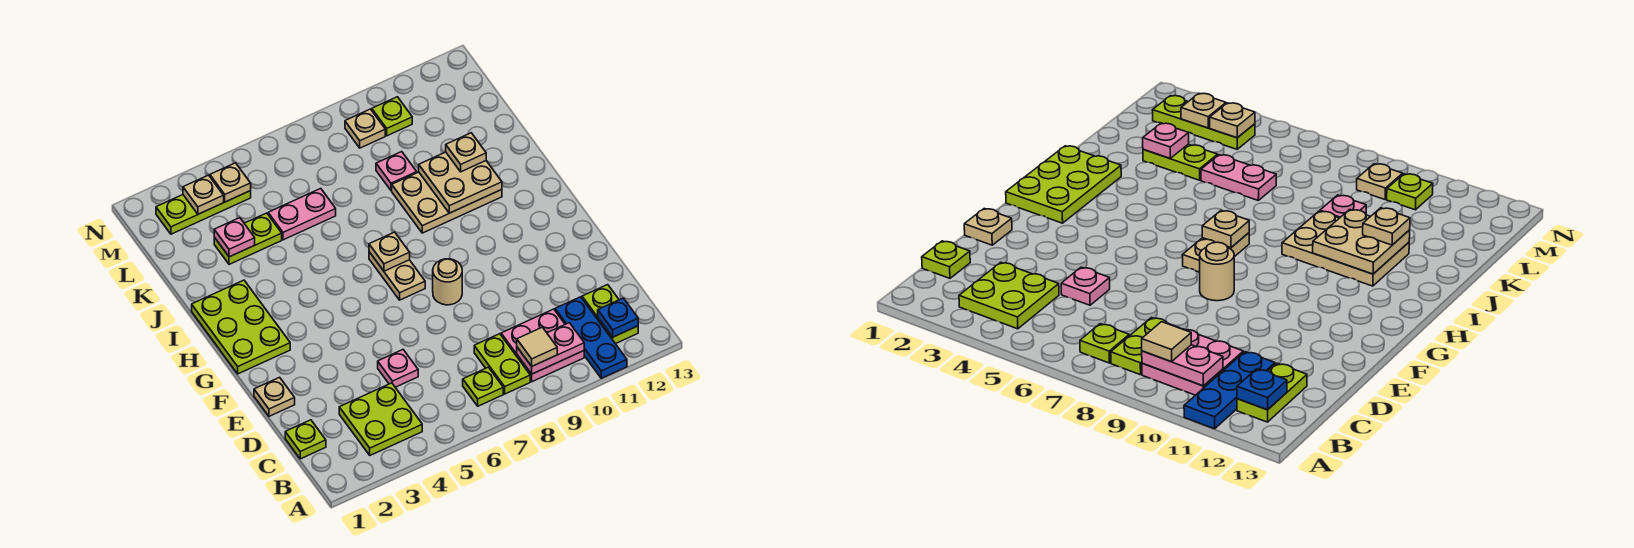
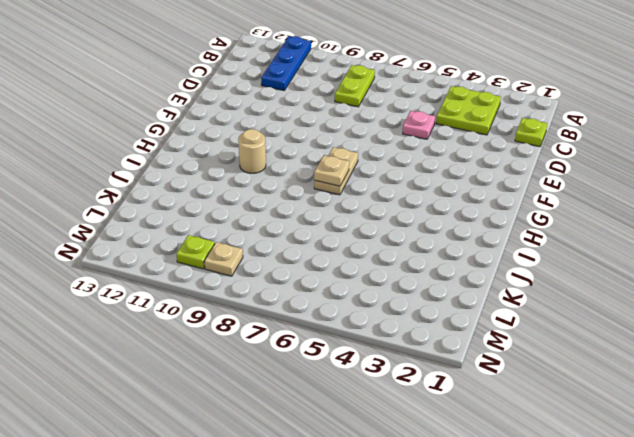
tan 1x1 round brick [238,129,266,173] -> tan 1x1 round brick moved to [433,259,462,305]
none -> lime 1x1 plate [463,367,503,406]
none -> pink 2x2 plate [501,309,584,382]
none -> lime 1x2 plate [582,285,638,344]

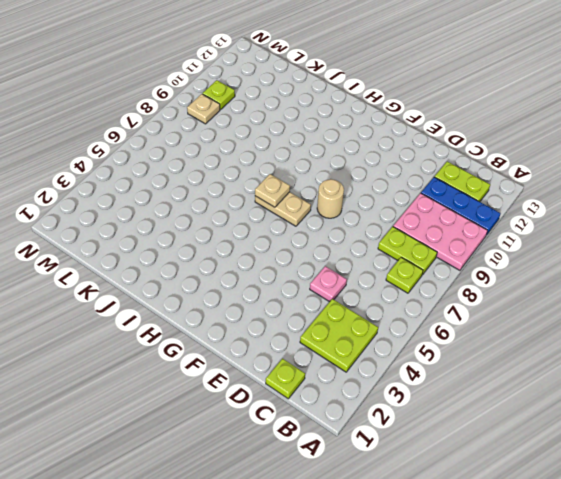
pink 2x3 plate [393,193,488,270] -> pink 2x2 plate [501,309,584,382]
none -> tan 1x1 plate [254,377,295,416]
none -> lime 2x3 plate [192,280,290,374]
none -> tan 2x3 plate [392,172,502,233]

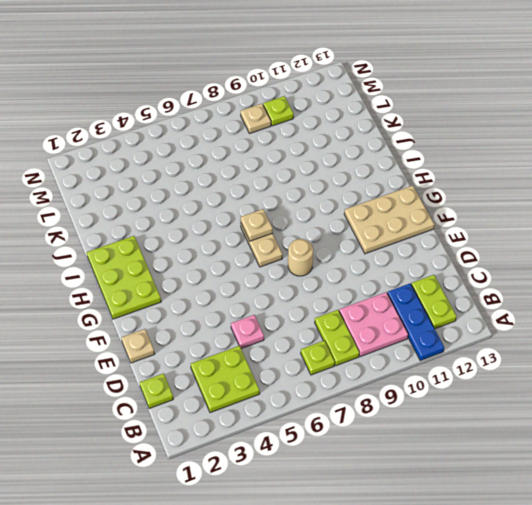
tan 2x3 plate [344,186,434,254] -> tan 2x3 plate moved to [392,172,502,233]
none -> lime 1x2 plate [214,213,282,264]
none -> pink 1x2 plate [268,189,336,240]
none -> pink 1x1 plate [376,152,417,191]

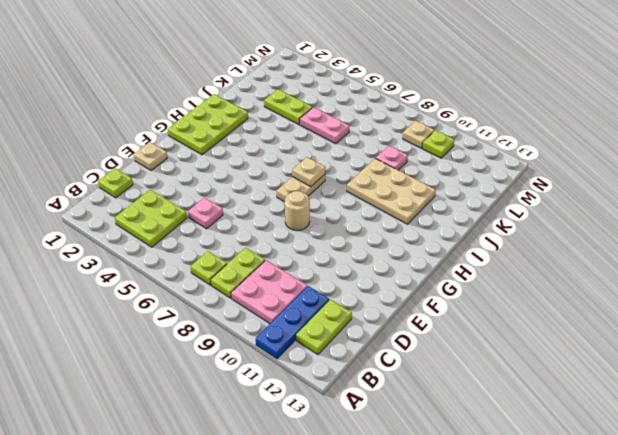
none -> lime 1x3 plate [156,191,251,234]
none -> pink 1x2 plate [517,323,584,374]
none -> blue 1x1 plate [598,298,638,337]

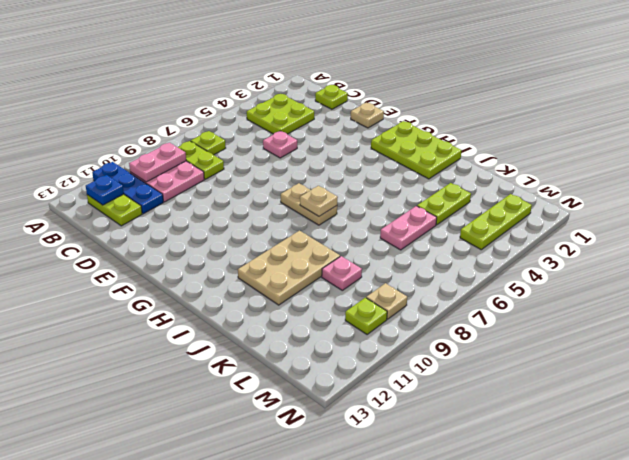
none -> tan 1x1 round brick [433,259,462,305]
none -> tan 2x2 plate [419,152,502,213]
none -> pink 1x1 plate [214,218,255,257]

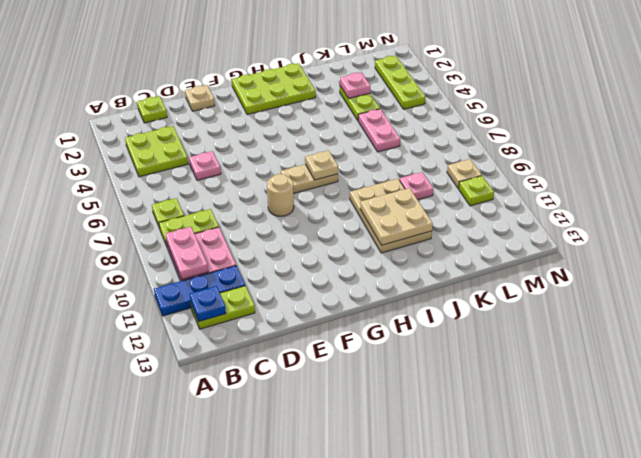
none -> tan 1x1 plate [183,175,224,214]
none -> tan 1x1 plate [210,163,251,202]
none -> tan 1x1 tile [517,327,557,366]

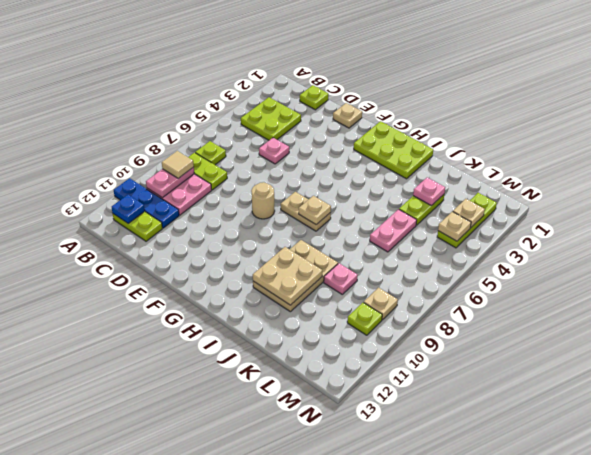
none -> tan 1x1 plate [446,133,486,172]

